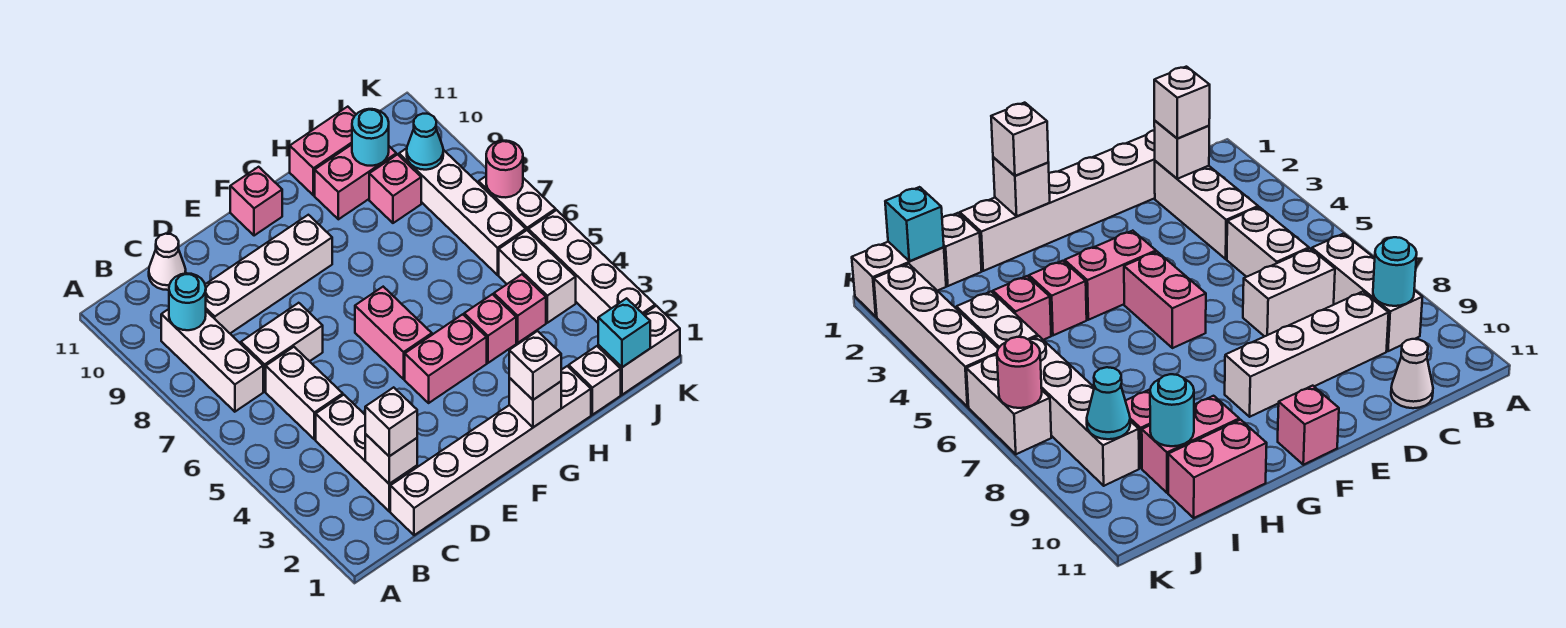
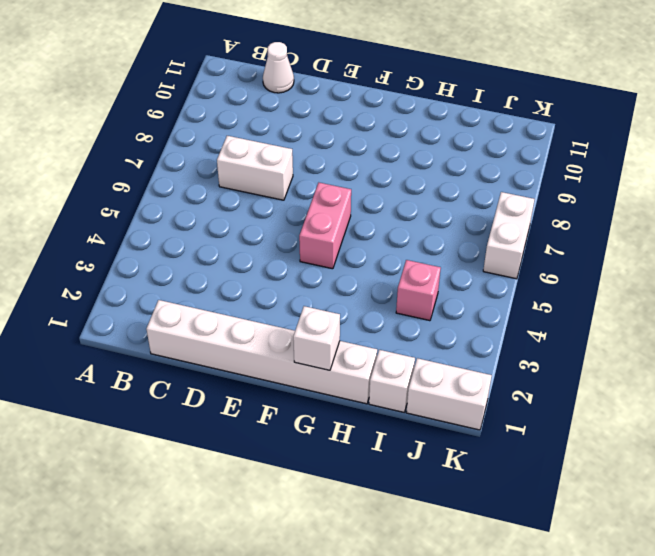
none -> white 1x3 brick [161,309,263,412]
none -> white 1x3 brick [316,395,417,511]
none -> white 1x2 brick [266,347,343,439]
none -> white 1x4 brick [205,215,332,333]

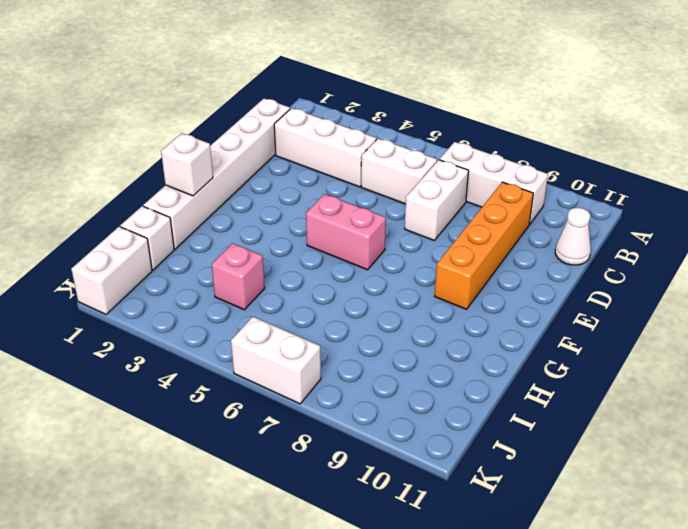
orange 1x4 brick [435,182,533,309] -> white 1x4 brick [205,215,332,333]
none -> pink 1x2 brick [405,314,487,403]
none -> pink 1x1 brick [230,167,282,236]
none -> pink 1x1 brick [464,294,516,363]
none -> pink 1x2 brick [315,145,396,219]

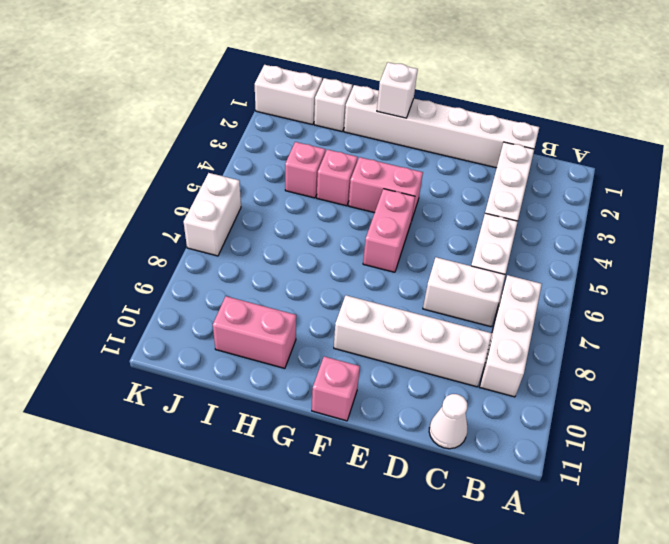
none -> pink 1x2 brick [290,107,356,195]
none -> pink 1x1 brick [369,154,421,223]
none -> white 1x2 brick [499,230,576,323]
none -> white 1x4 brick [399,148,526,275]

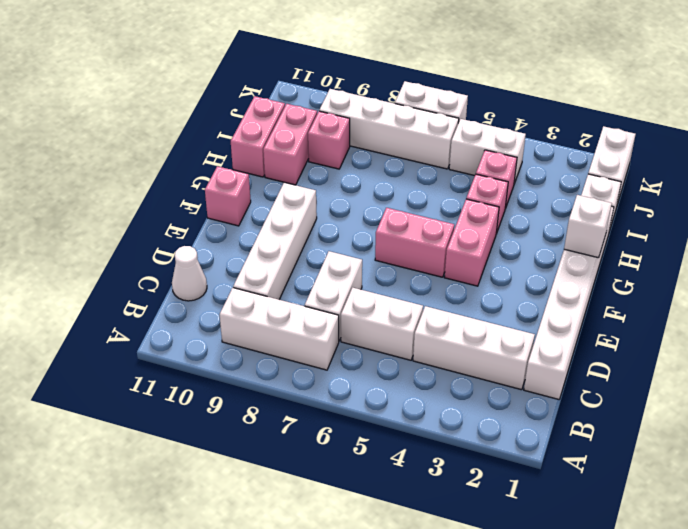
none -> white 1x4 brick [528,210,655,323]
none -> cyan 1x1 round brick [169,273,206,330]
none -> white 1x1 brick [365,434,417,484]
none -> cyan 1x1 round brick [352,109,389,166]

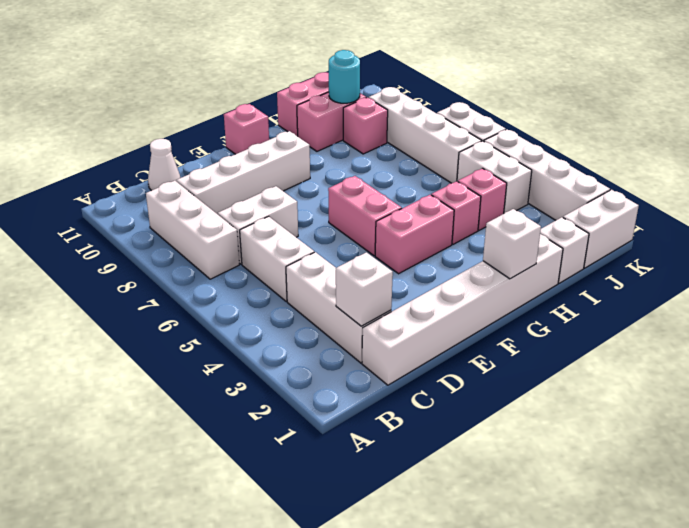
none -> cyan 1x1 round brick [169,273,206,330]
none -> cyan 1x1 brick [598,298,650,367]
none -> cyan 1x1 cone [407,114,443,170]
none -> pink 1x1 round brick [486,141,523,197]

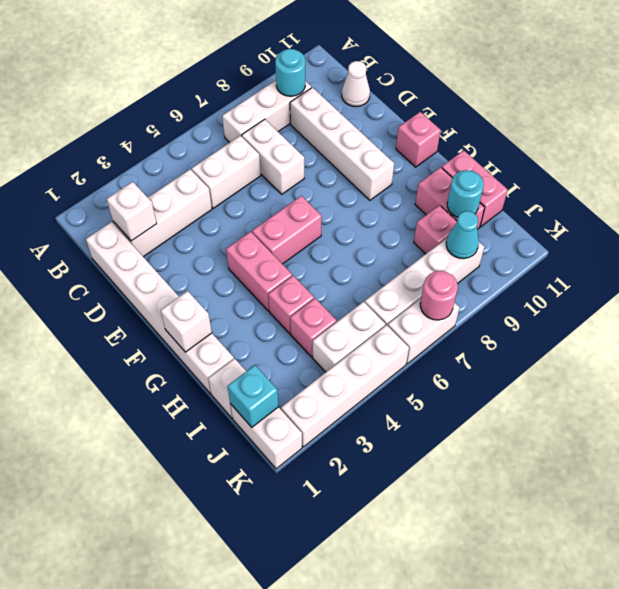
none -> white 1x1 brick [365,387,417,456]
none -> white 1x1 brick [509,331,561,400]

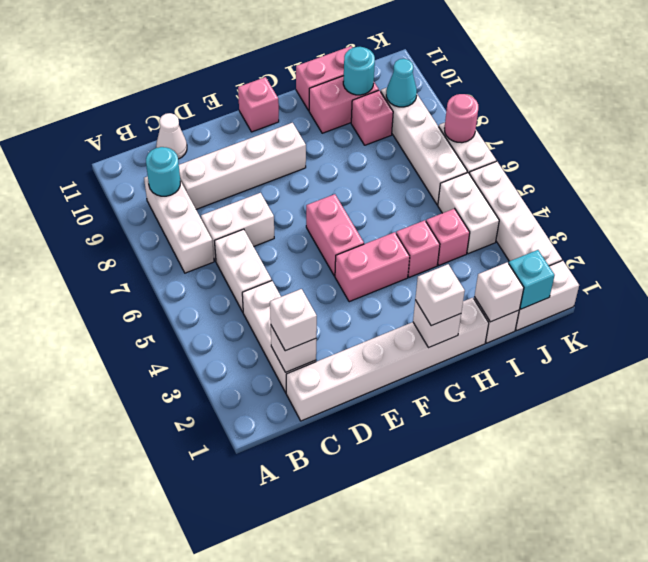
white 1x1 brick [474,262,524,322] -> none

